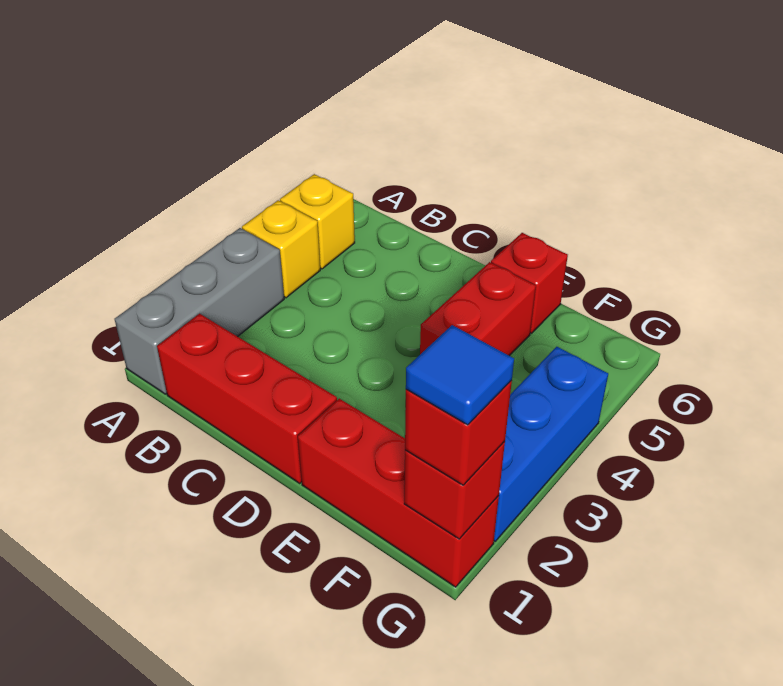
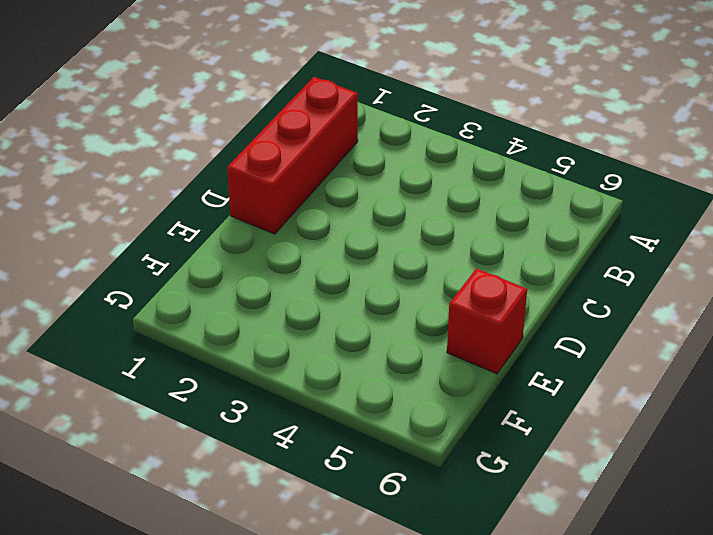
none -> grey 1x3 brick [115,228,284,394]
none -> yellow 1x1 brick [242,200,320,298]

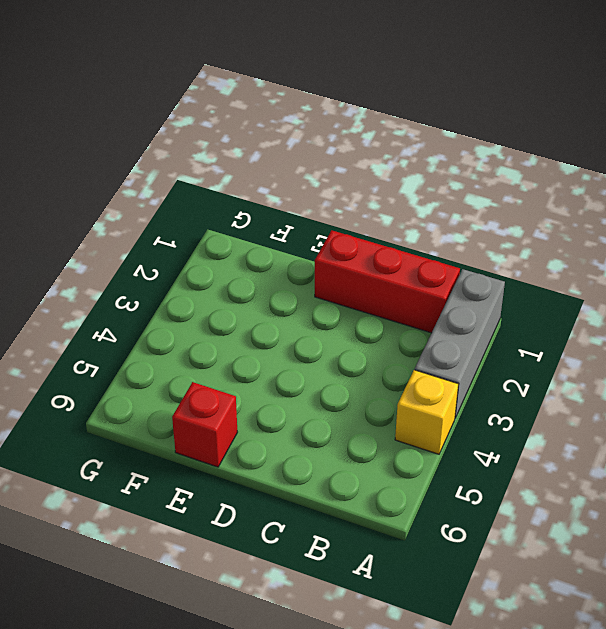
none -> yellow 1x1 brick [280,174,355,269]
none -> red 1x3 brick [298,399,499,587]

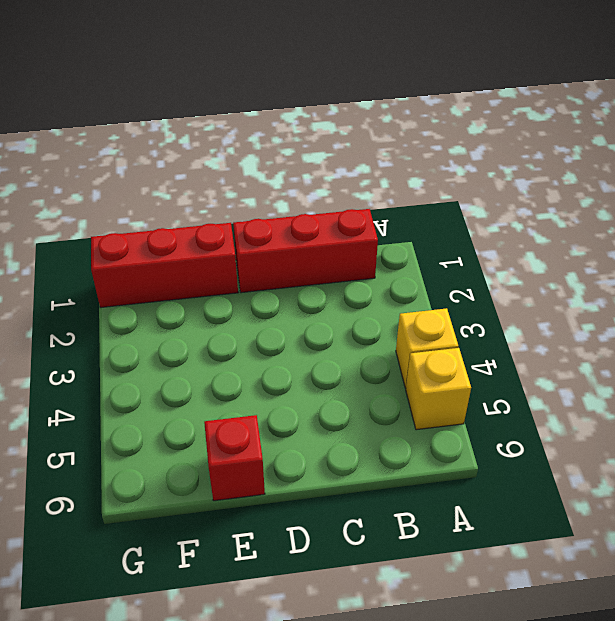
none -> grey 1x3 brick [115,228,284,394]
none -> red 1x2 brick [420,262,536,356]

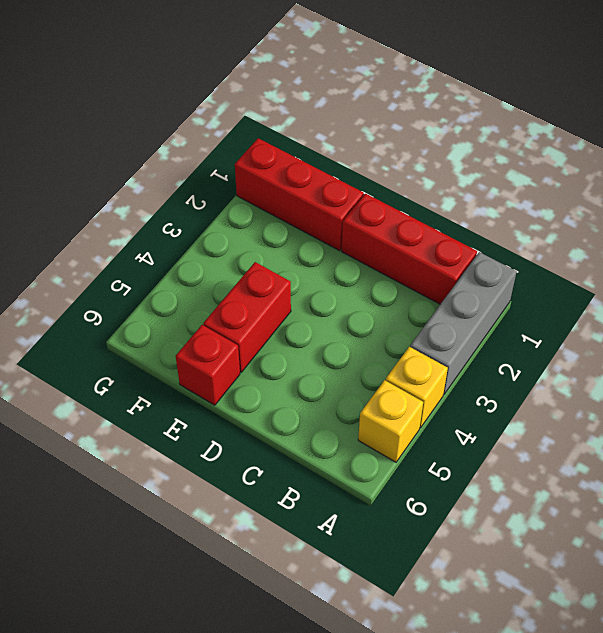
none -> blue 1x3 brick [494,347,608,541]
none -> red 1x1 brick [404,441,505,539]

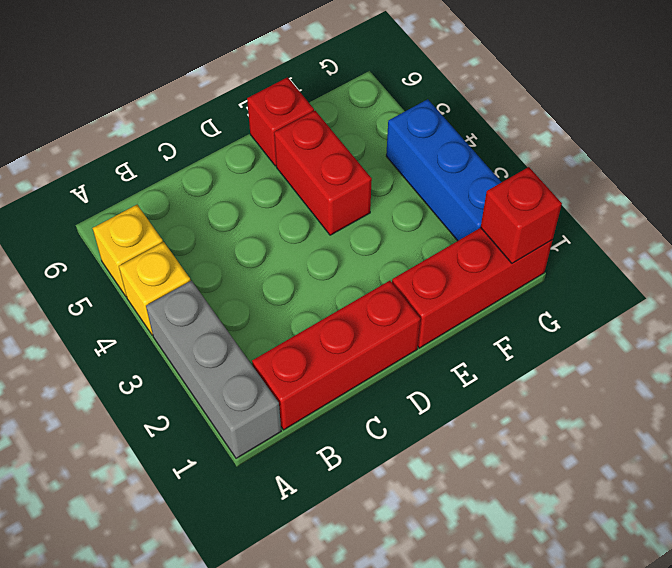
none -> red 1x1 brick [405,381,512,485]
none -> blue 1x1 tile [406,325,514,425]

